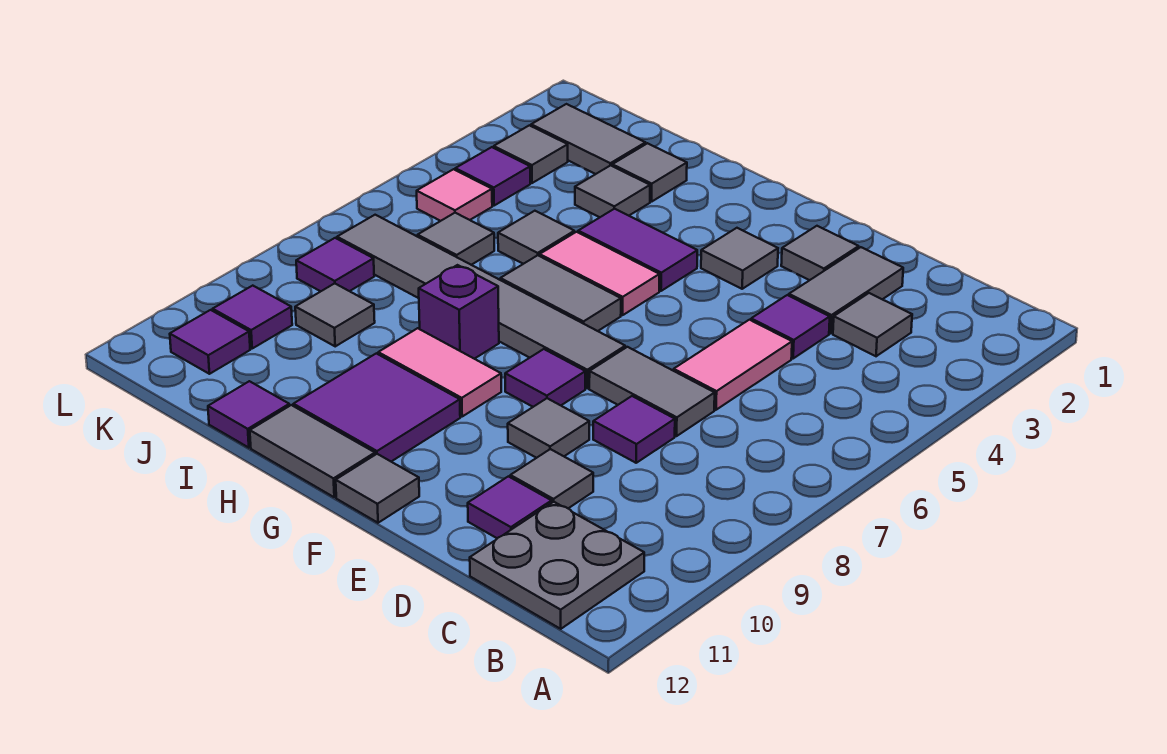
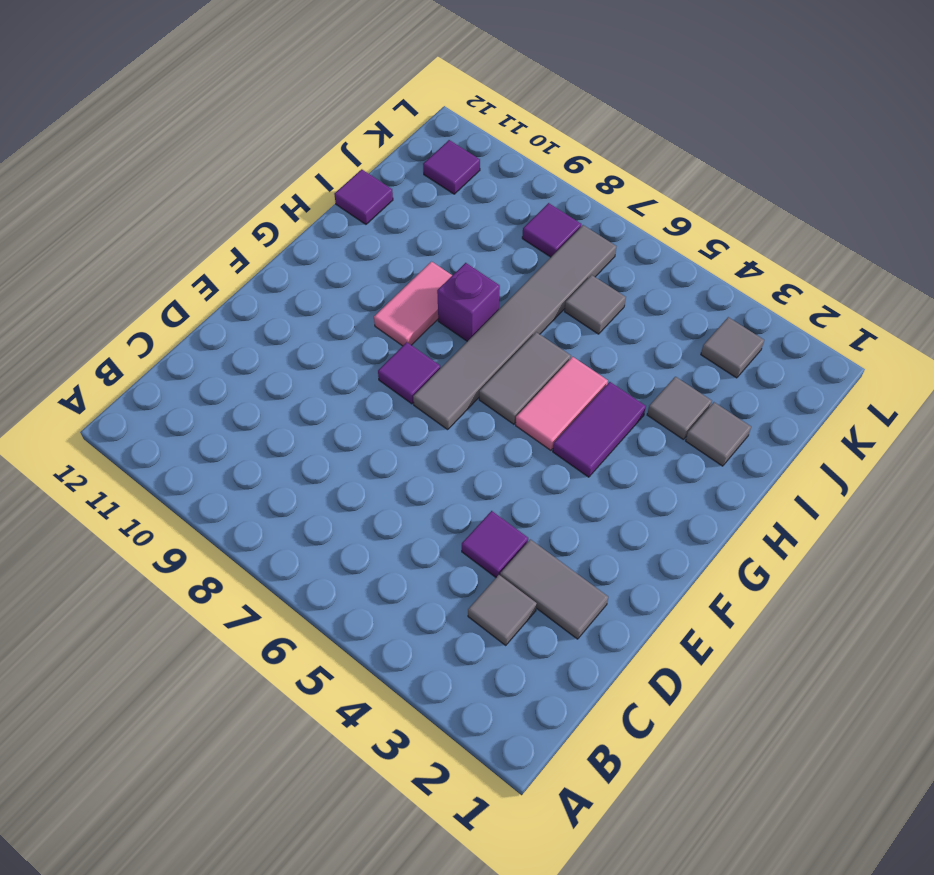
none -> grey 2x2 plate [470,502,644,629]
none -> pink 1x2 tile [674,320,792,410]
none -> grey 1x2 tile [589,347,715,436]
none -> purple 1x1 tile [593,396,675,463]

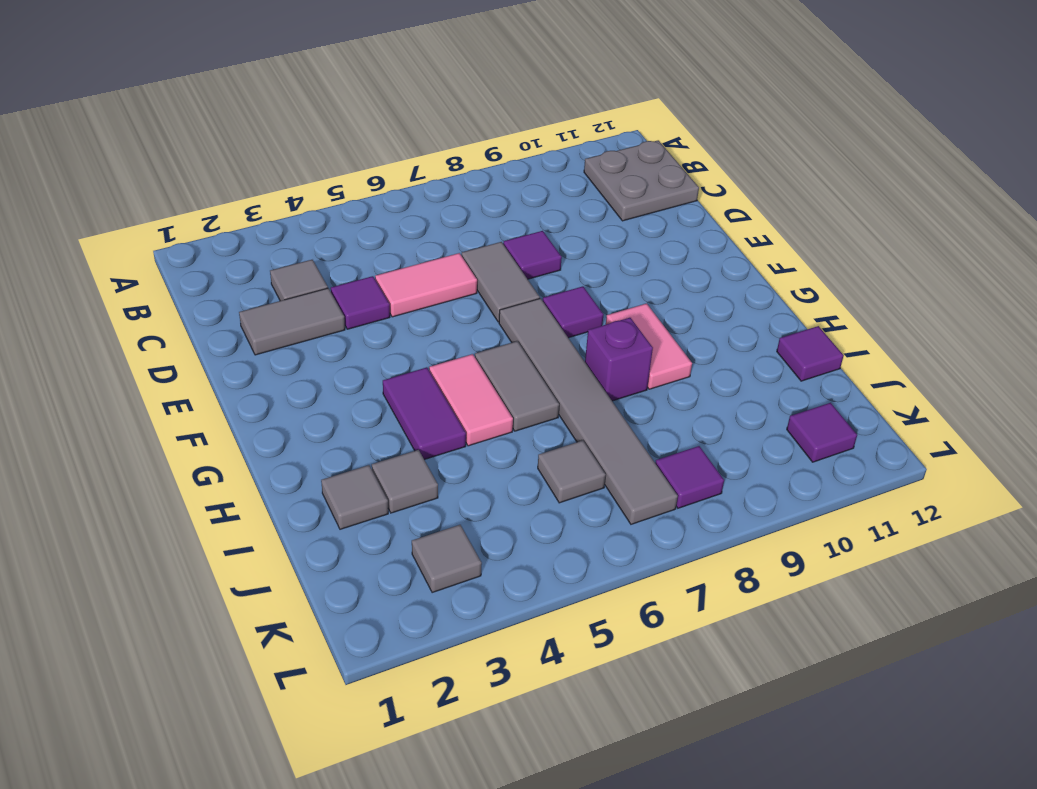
none -> grey 1x1 tile [510,449,593,508]
none -> purple 1x1 tile [468,476,552,538]
none -> grey 1x1 tile [781,226,859,280]
none -> grey 1x1 tile [508,398,589,458]

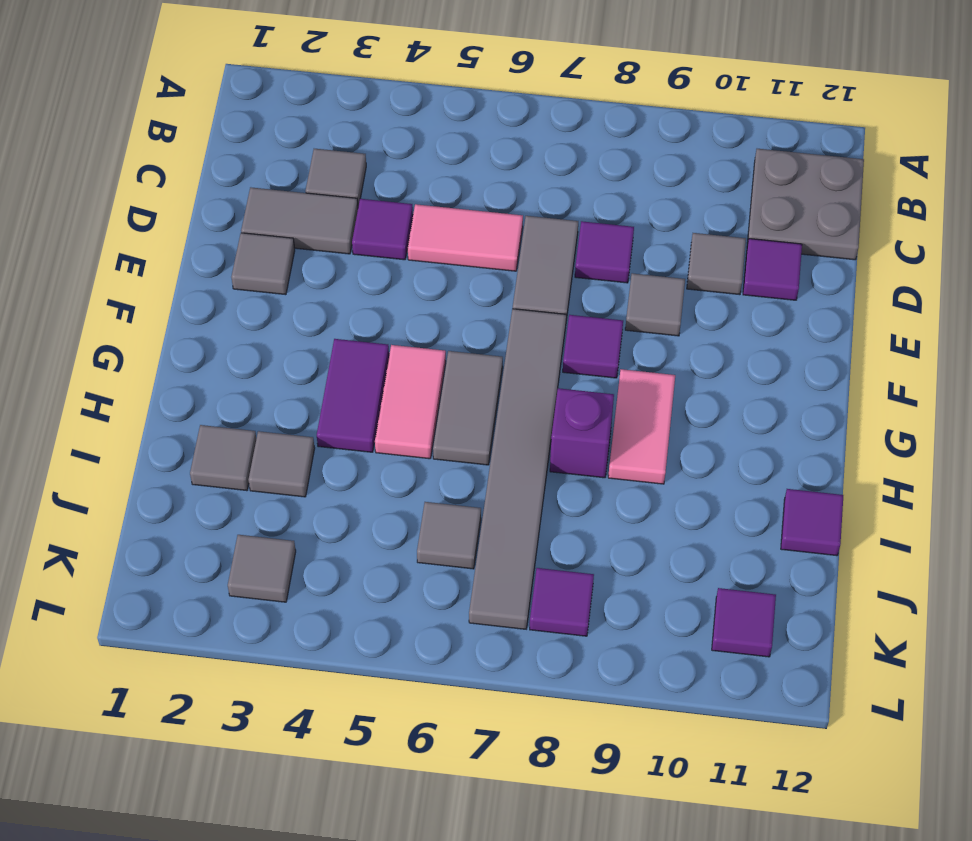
none -> grey 1x1 tile [701,228,778,289]
none -> grey 1x1 tile [336,454,419,523]
none -> purple 2x2 tile [293,353,460,461]
none -> grey 1x2 tile [250,405,375,497]

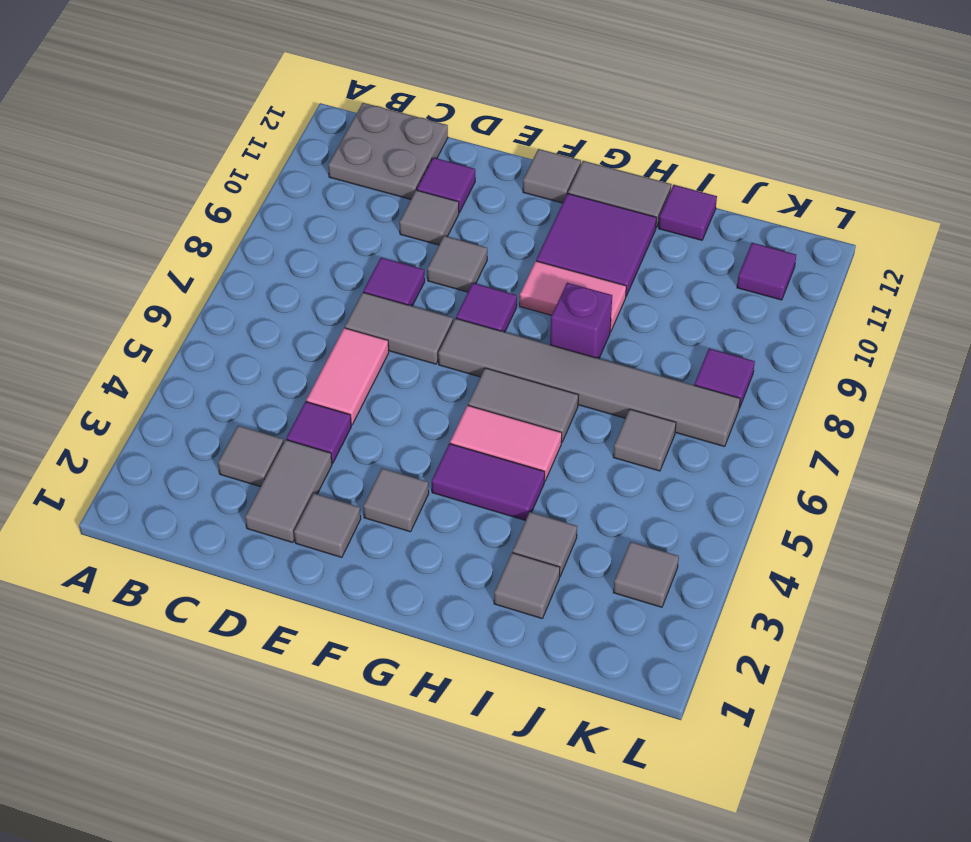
none -> grey 1x1 tile [498,211,574,264]
none -> grey 1x2 tile [531,104,645,174]
none -> grey 1x1 tile [295,283,375,346]
none -> purple 1x1 tile [455,147,530,206]

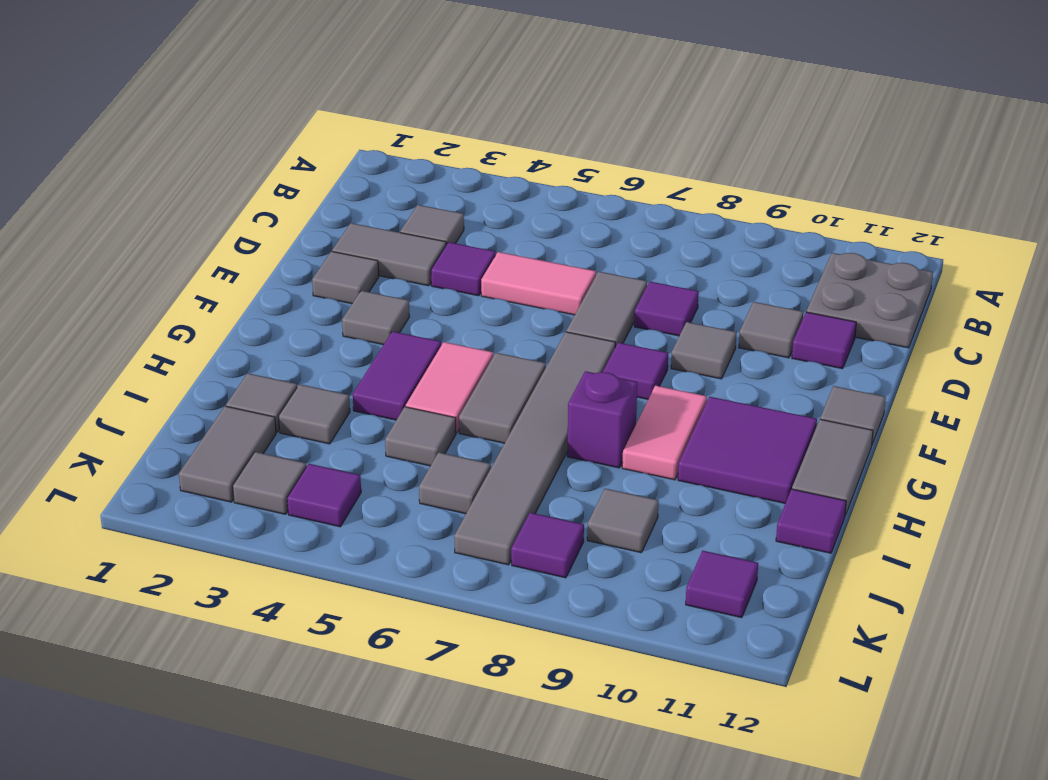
none -> pink 1x1 tile [417,169,492,221]
none -> purple 1x1 tile [213,286,292,348]

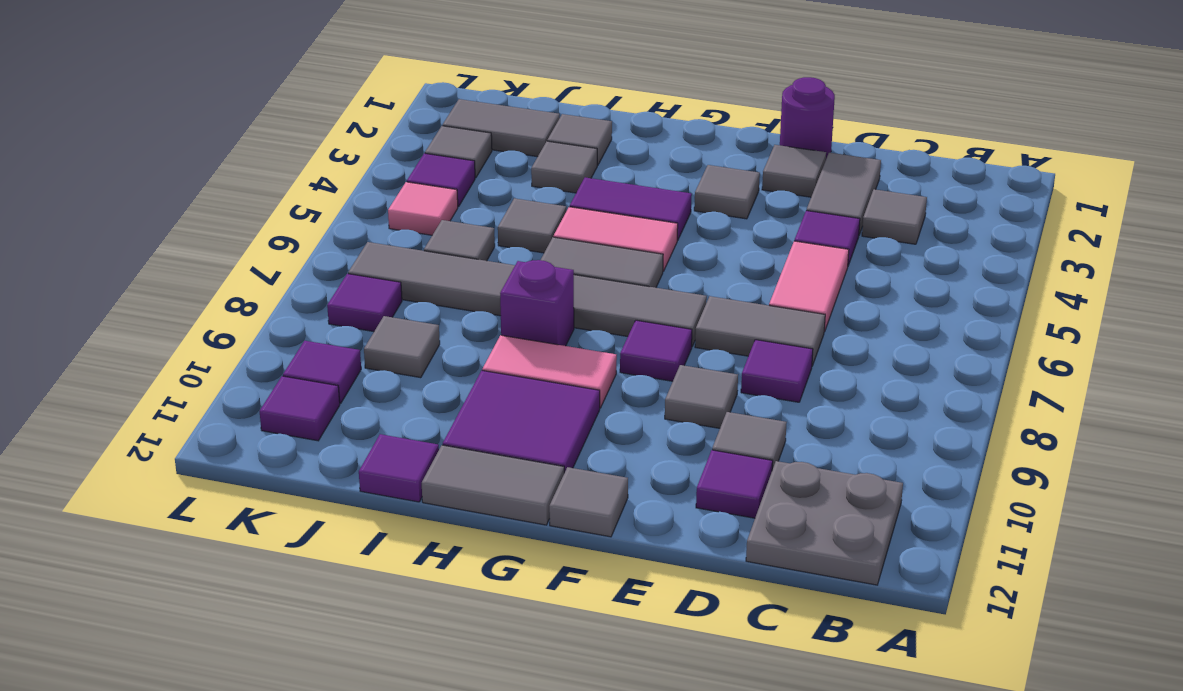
purple 1x1 round brick [780,77,835,159] -> none

